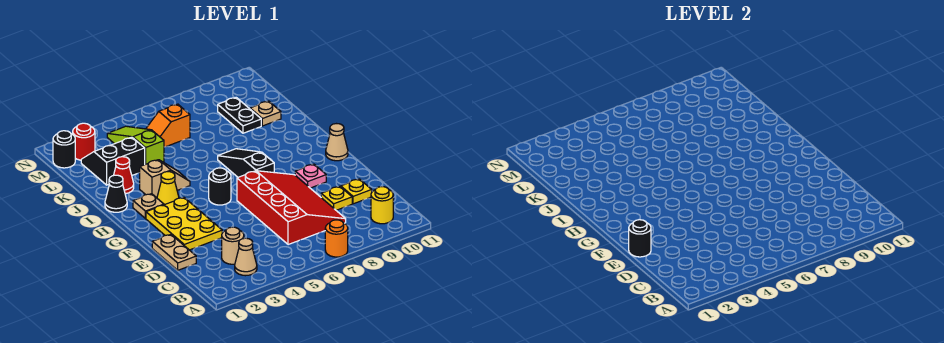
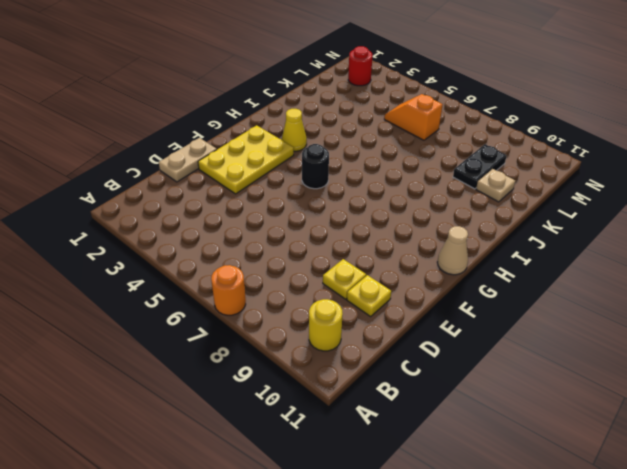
none -> tan 1x1 cone [235,238,257,276]
none -> tan 1x1 round brick [222,227,244,264]
none -> red 3x4 slope [237,171,346,245]

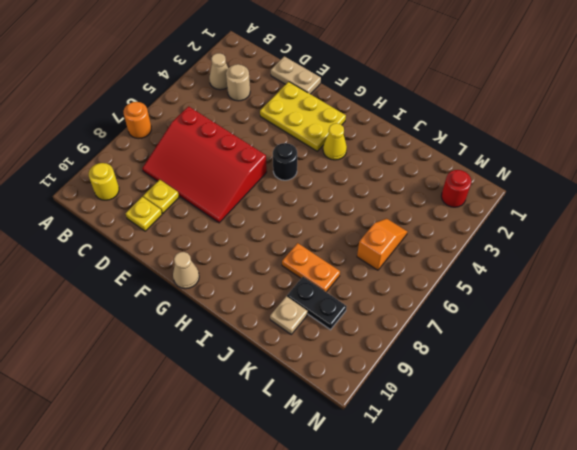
orange 1x2 plate [282,243,340,292] -> none
none -> pink 1x1 plate [295,164,326,188]
none -> black 1x3 slope [218,149,274,177]
none -> tan 1x1 plate [133,194,164,218]

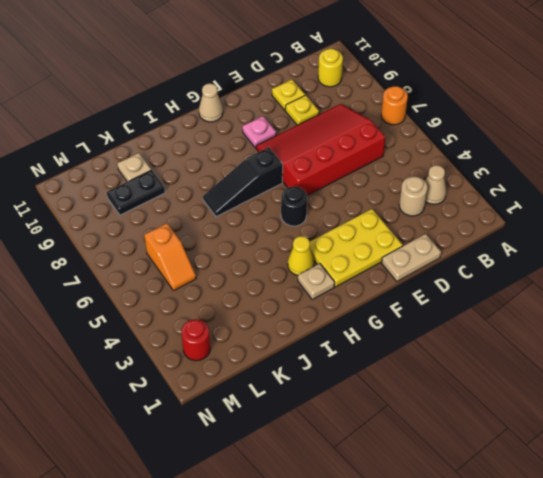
none -> black 1x1 cone [105,175,127,212]
none -> tan 1x2 slope [140,160,190,198]
none -> red 1x1 cone [114,157,134,194]

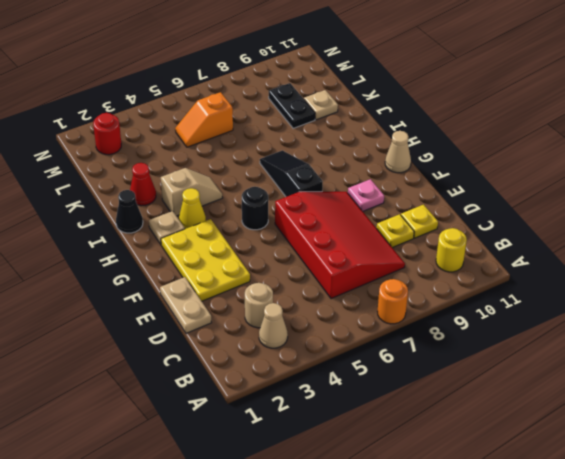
none -> black 2x2 slope [81,137,145,185]
none -> lime 1x3 slope [107,126,164,164]
none -> black 1x1 round brick [53,131,75,168]

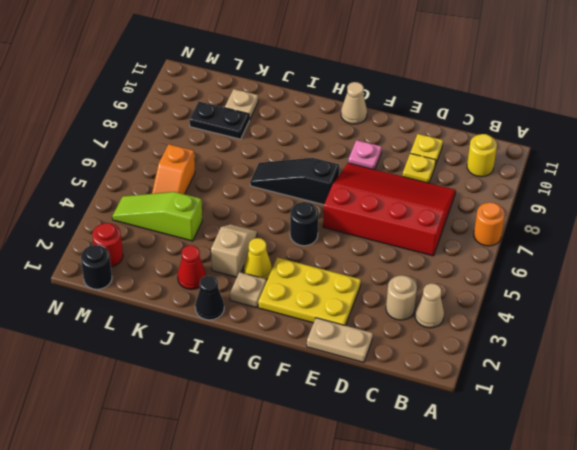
none -> black 2x2 slope [81,137,145,185]
none -> black 1x1 round brick [629,220,651,257]

